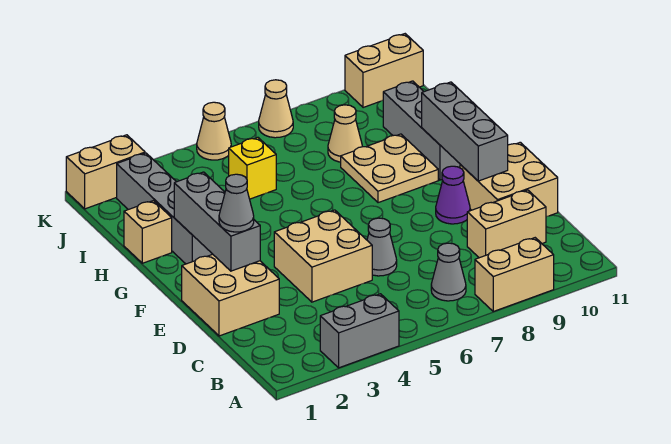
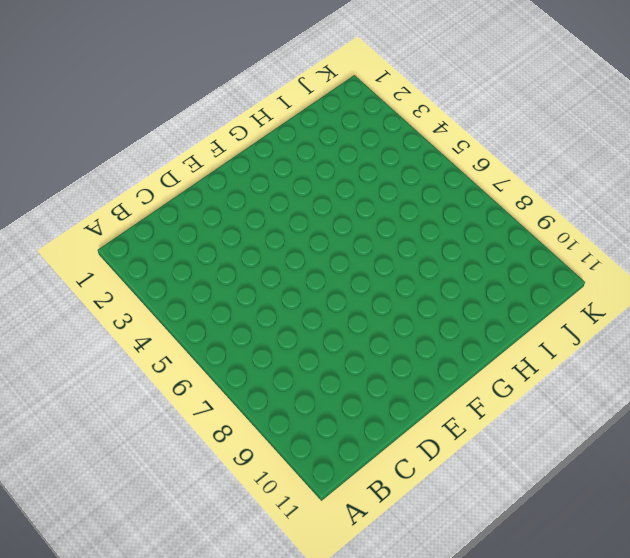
none -> grey 1x2 brick [320,294,399,368]
none -> tan 1x2 brick [475,238,554,311]
none -> grey 1x1 cone [431,243,466,301]

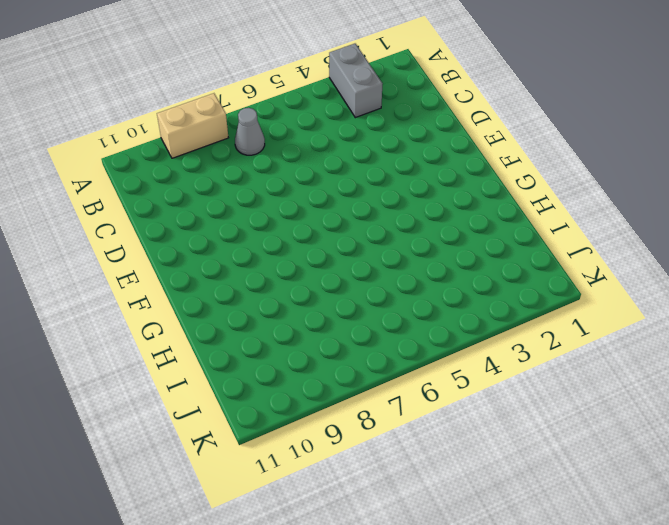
grey 1x2 brick [329,44,383,118] -> grey 1x2 brick turned to [320,294,399,368]
none -> tan 1x2 brick [467,190,546,258]
none -> tan 2x2 brick [182,254,279,336]
none -> tan 2x2 brick [274,210,372,302]

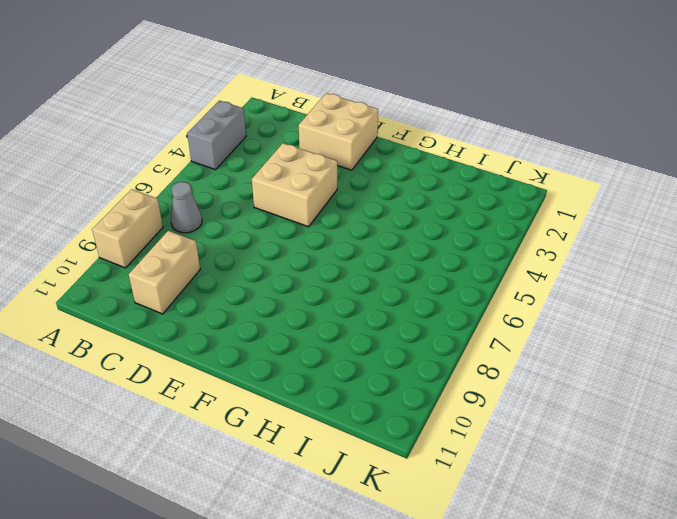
none -> grey 1x1 cone [367,218,397,276]
none -> tan 2x2 brick [460,142,558,217]
none -> purple 1x1 cone [436,166,470,224]

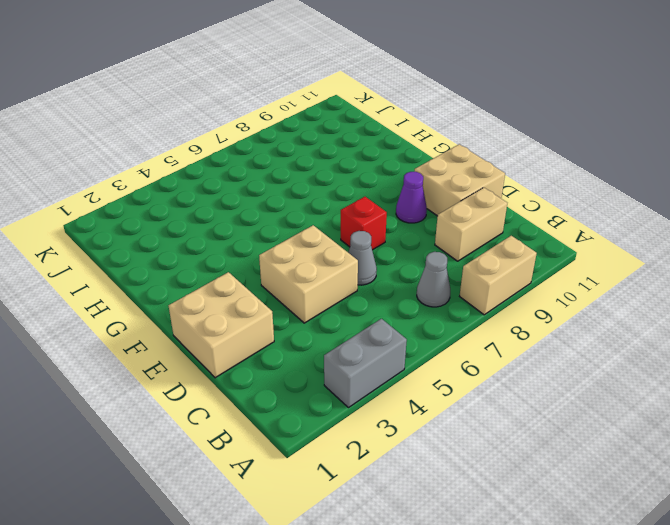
red 1x1 brick [341,197,387,250] -> none
none -> grey 1x4 brick [117,153,212,264]
none -> tan 2x2 plate [341,134,438,203]
none -> grey 1x3 brick [383,81,460,180]

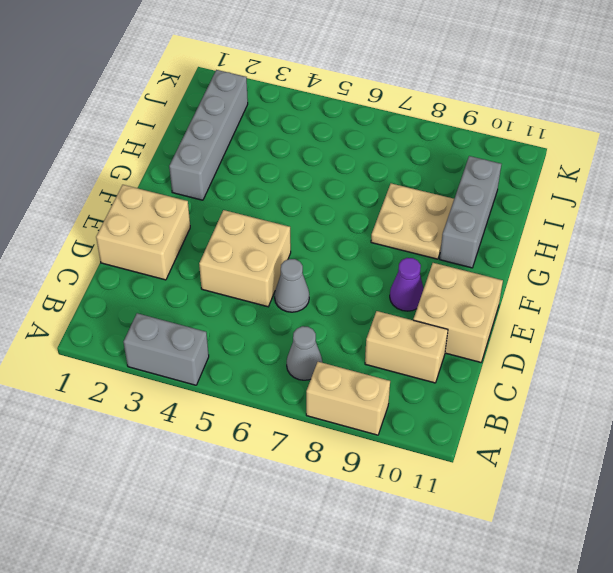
none -> tan 1x1 brick [124,201,172,263]
none -> yellow 1x1 brick [229,137,276,199]
none -> tan 1x1 cone [328,105,362,162]

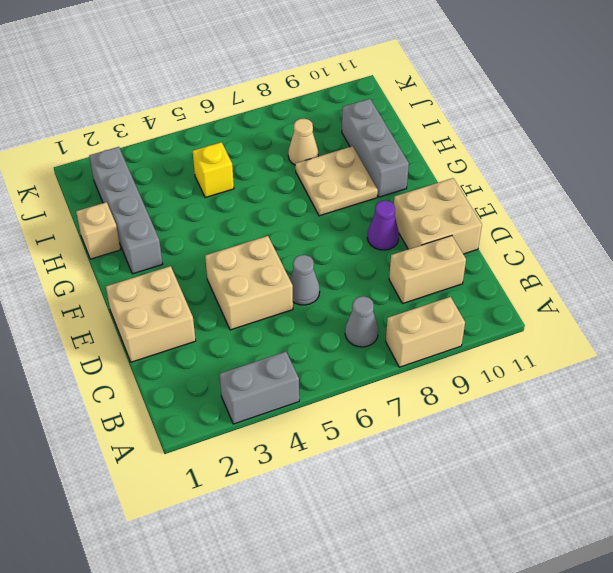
none -> tan 1x2 brick [66,135,145,209]
none -> tan 1x1 cone [197,102,231,160]
none -> tan 1x1 cone [259,80,293,138]

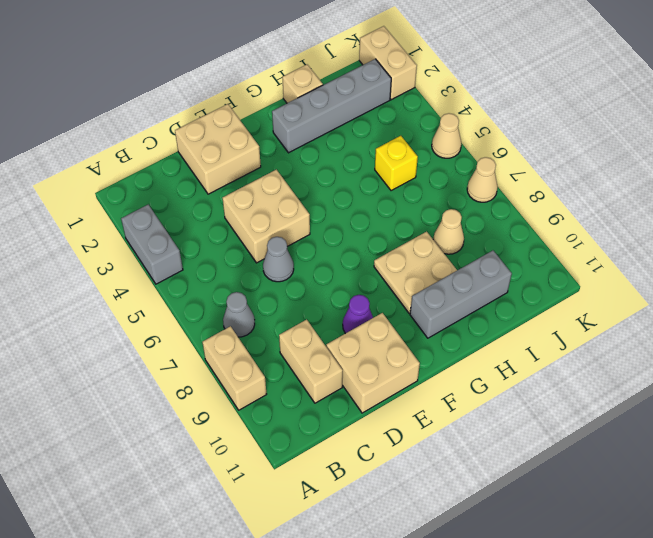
none -> tan 1x2 brick [345,34,423,108]
none -> grey 1x3 brick [174,172,260,271]
none -> grey 1x3 brick [422,82,508,181]

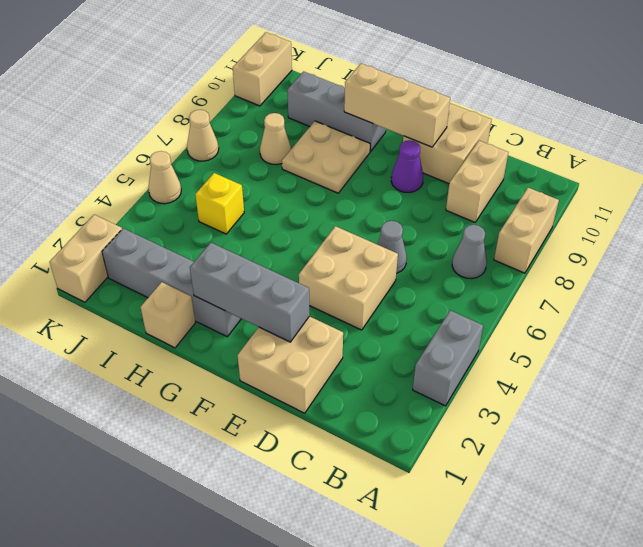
tan 1x3 brick [344,64,450,147] -> grey 1x3 brick [422,82,508,181]
none -> grey 1x1 cone [219,174,254,232]

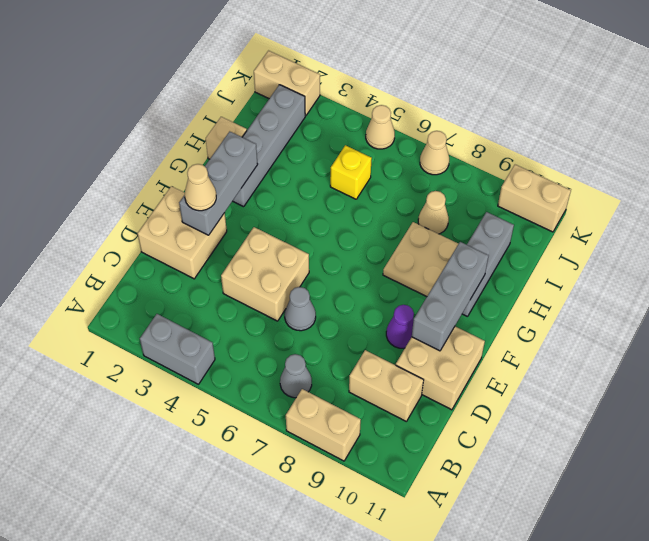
tan 1x1 cone [185,164,216,211] -> grey 1x1 cone [219,174,254,232]

